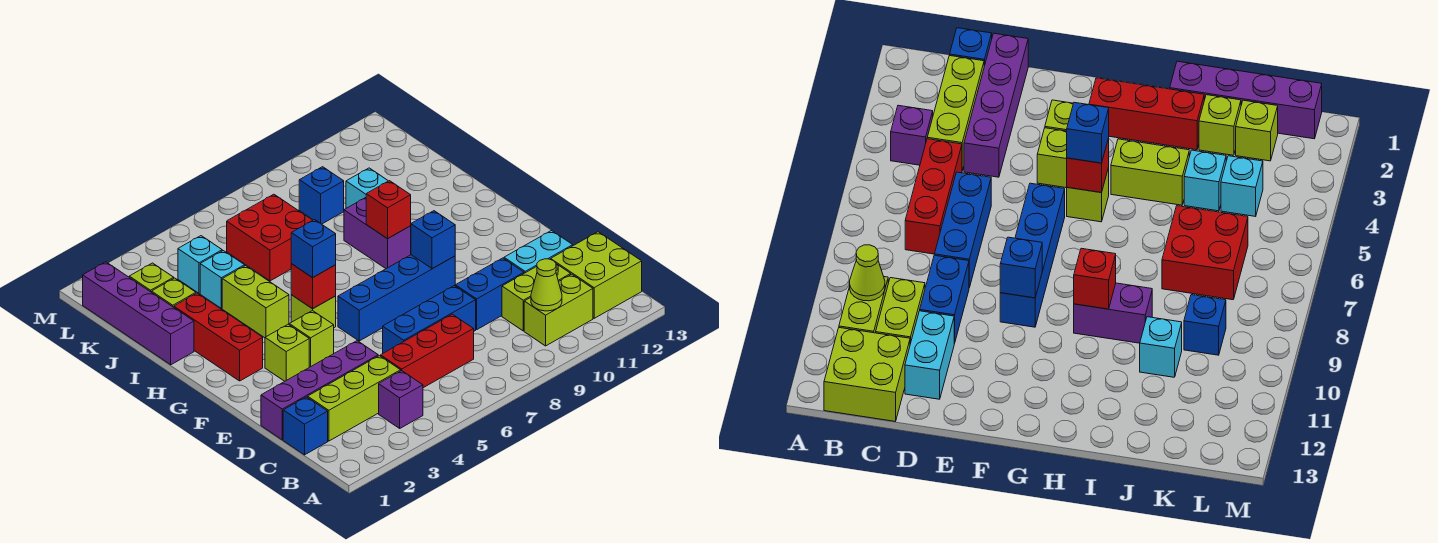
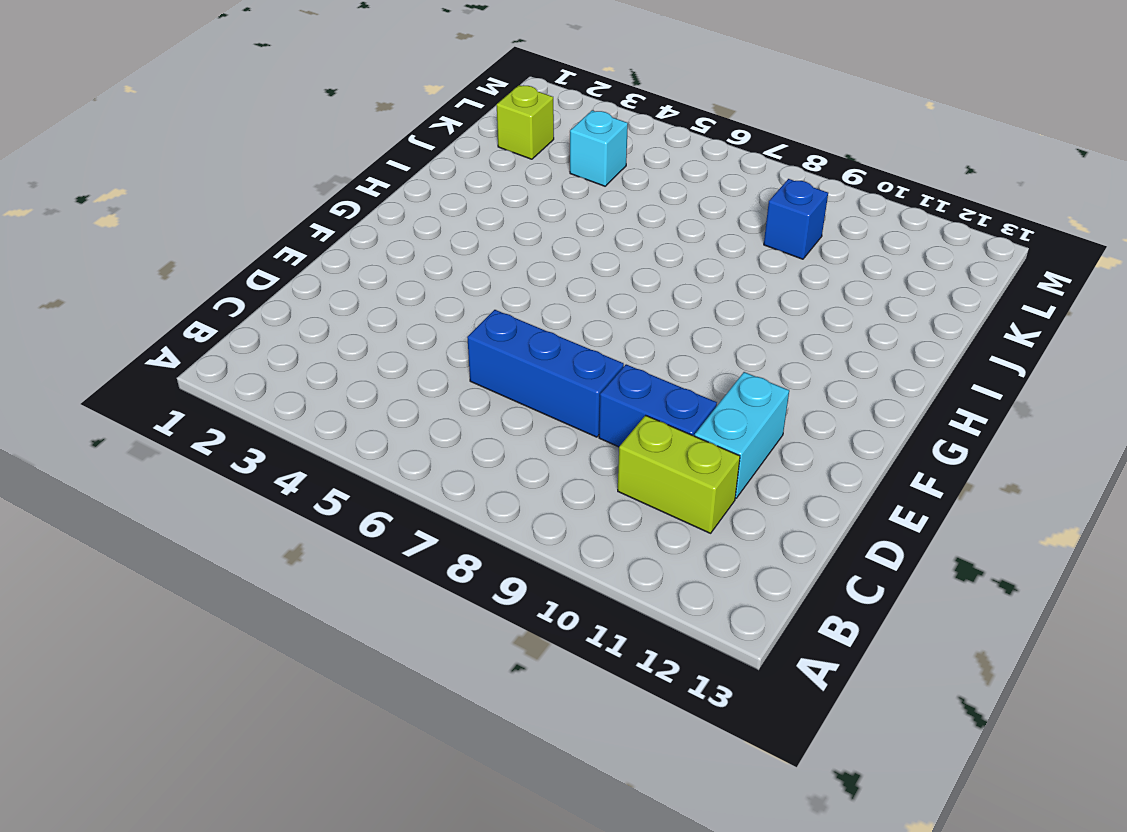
cyan 1x2 brick [694,372,789,499] -> cyan 1x2 brick turned to [504,230,573,273]
none -> purple 1x1 brick [379,371,423,428]
none -> lime 1x2 brick [524,274,593,346]
none -> lime 2x2 brick [551,232,642,318]
none -> blue 1x1 brick [283,397,328,455]

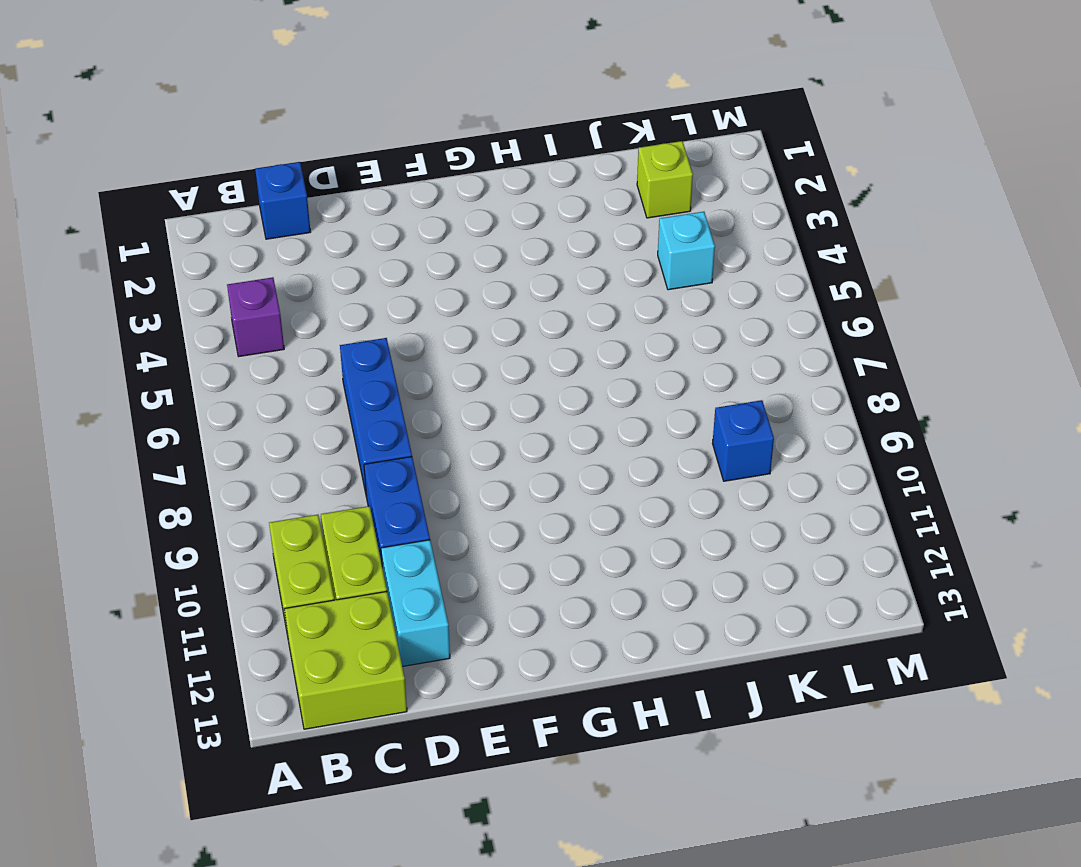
none -> lime 1x3 brick [308,356,401,441]
none -> red 1x3 brick [381,314,474,388]
none -> purple 1x4 brick [261,341,378,440]
none -> lime 1x1 brick [265,324,309,381]

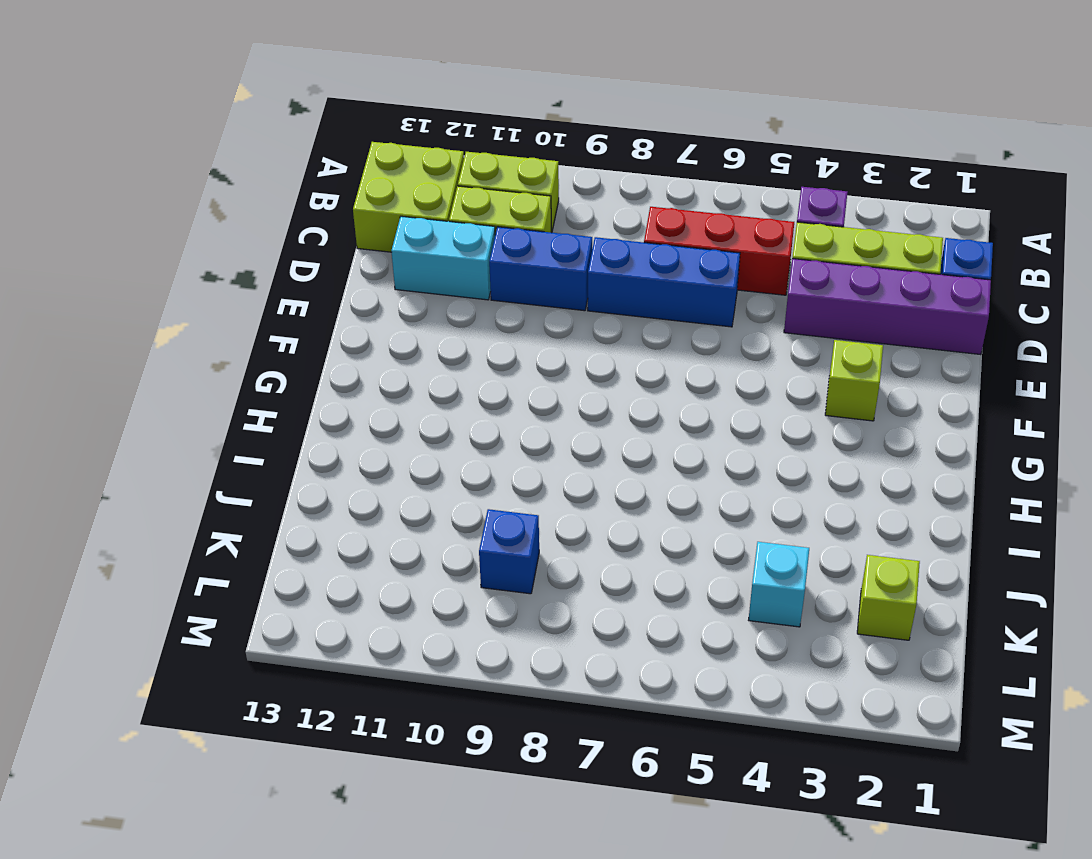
none -> lime 1x1 brick [289,310,334,367]
none -> blue 1x4 brick [338,255,455,341]
none -> red 1x3 brick [174,293,263,381]
none -> lime 1x1 brick [291,295,336,328]

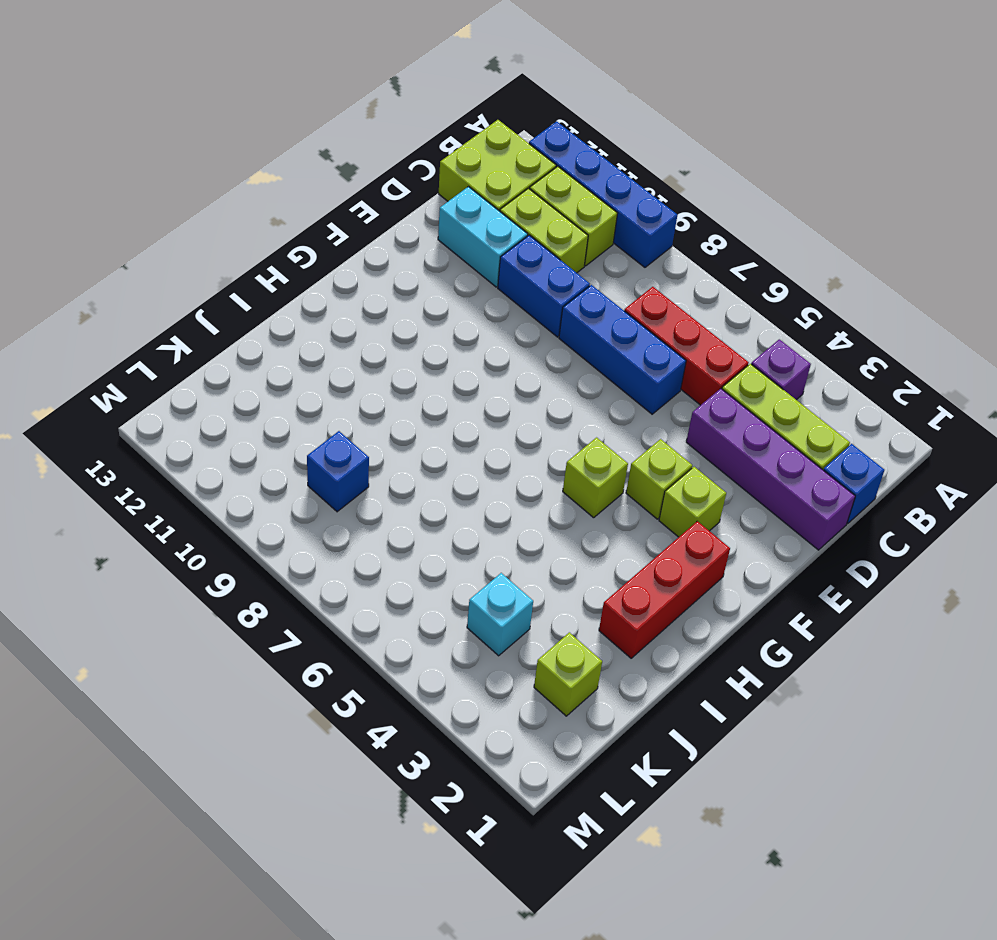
blue 1x4 brick [529,121,677,267] -> blue 1x4 brick moved to [338,255,455,341]
none -> lime 1x2 brick [222,266,289,338]
none -> purple 1x2 brick [344,198,411,269]
none -> purple 1x4 brick [83,262,194,365]
none -> lime 1x1 brick [152,278,196,307]

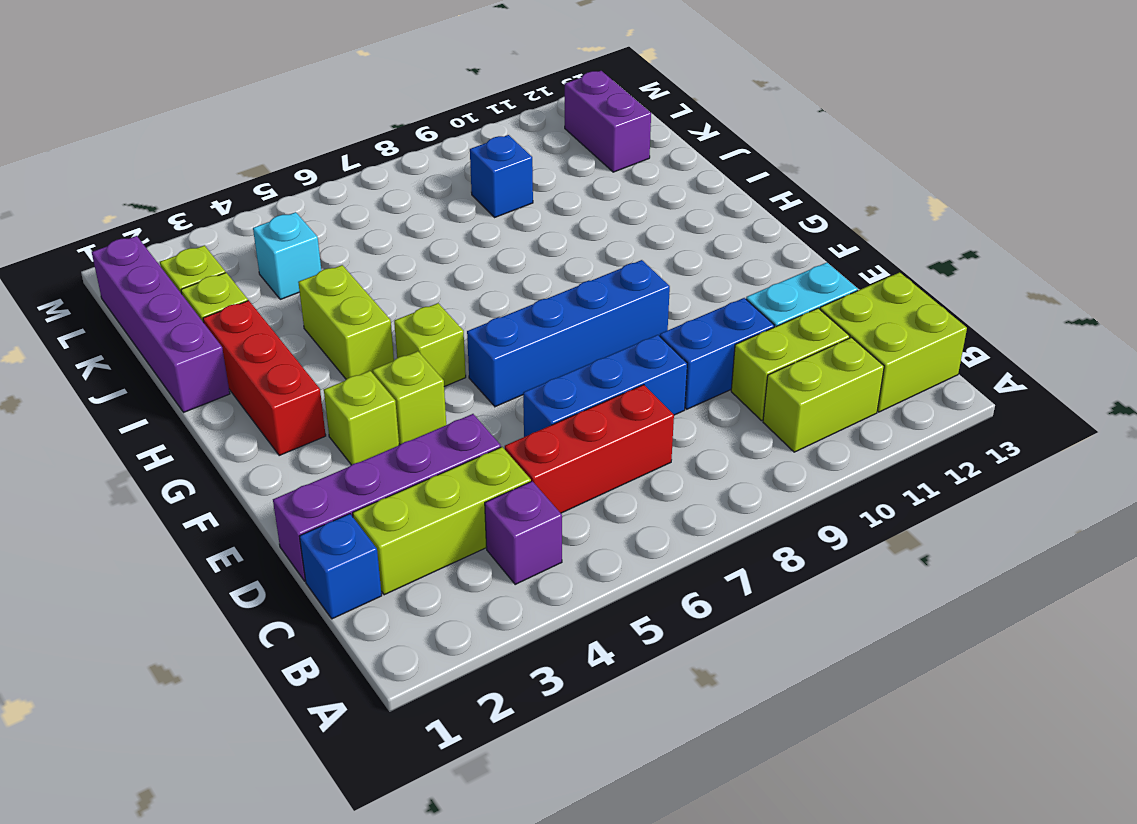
purple 1x2 brick [565,71,651,172] -> purple 1x2 brick moved to [344,198,411,269]
none -> cyan 1x1 brick [200,251,245,308]
none -> red 2x2 brick [227,194,313,281]
none -> cyan 1x1 brick [346,168,388,208]
none -> lime 1x1 cone [531,259,562,311]

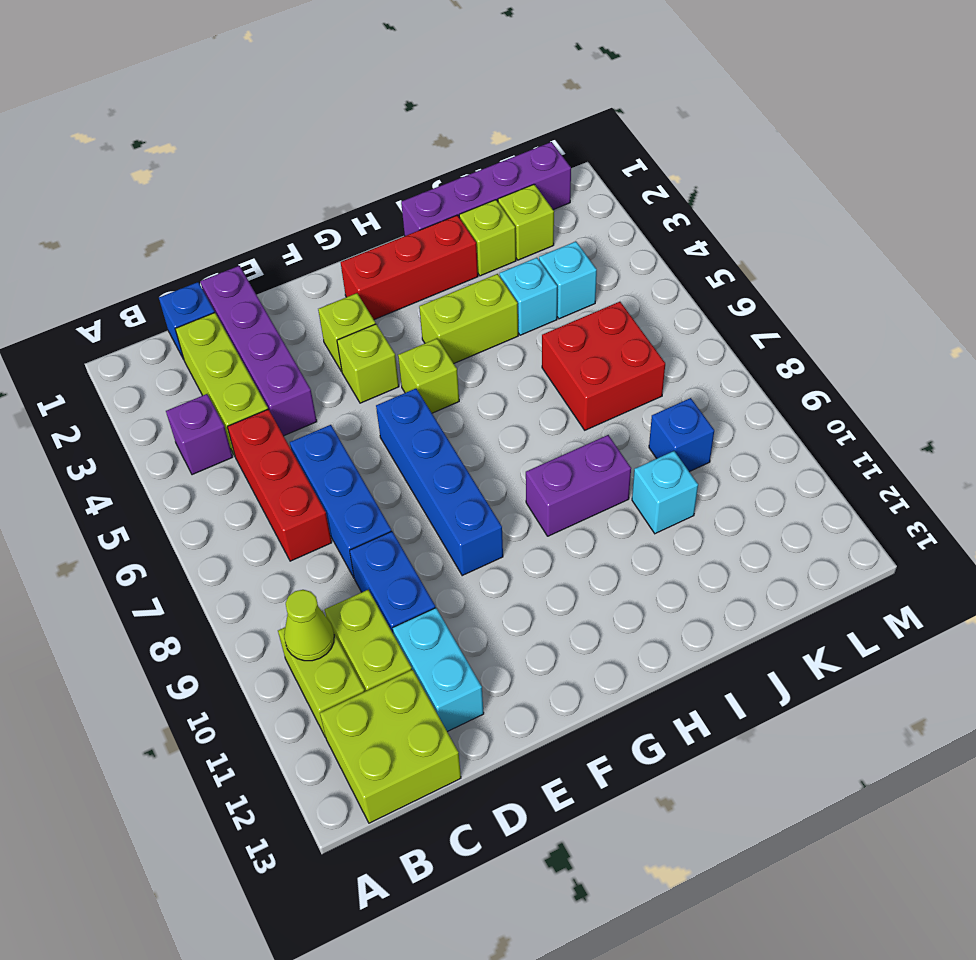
none -> blue 1x1 brick [411,211,455,269]
none -> red 1x1 brick [291,264,336,309]
none -> red 1x1 brick [366,181,411,239]
none -> blue 1x1 brick [291,220,336,278]

